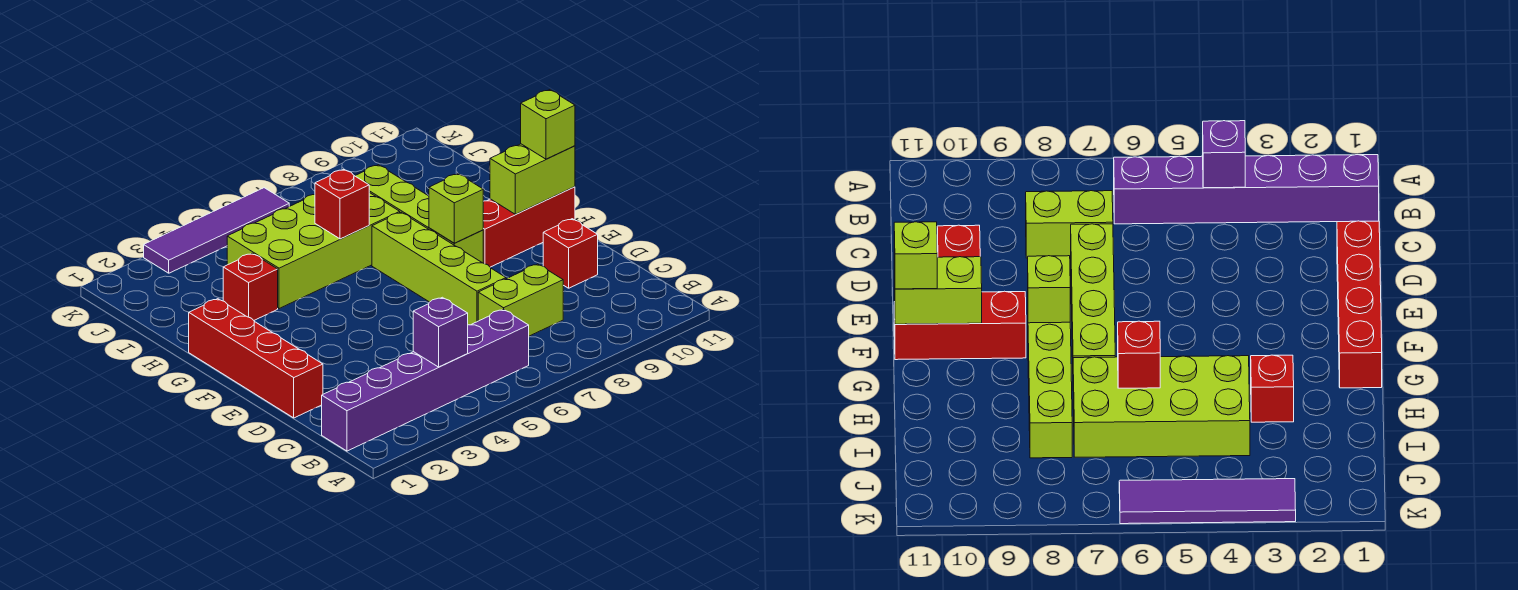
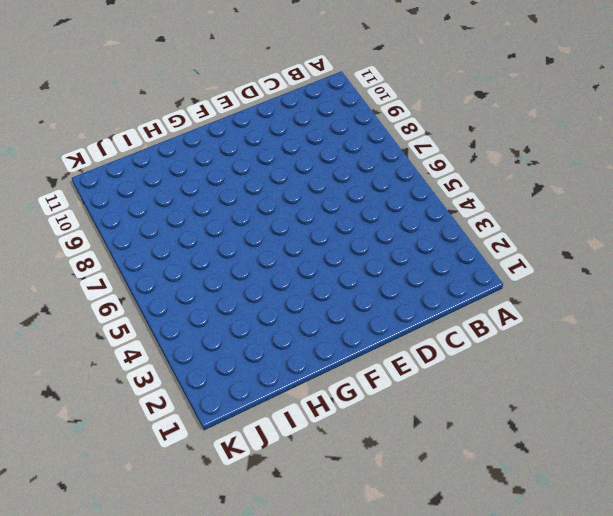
none -> purple 1x6 brick [322,309,529,451]
none -> lime 1x2 brick [478,264,563,336]
none -> red 1x4 brick [189,299,323,418]

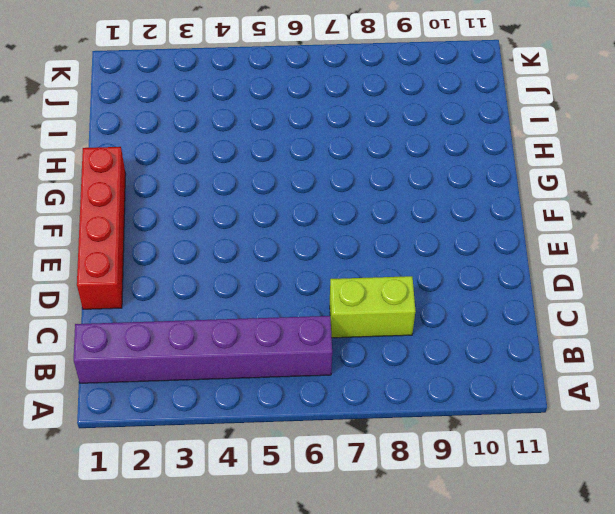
none -> lime 1x4 brick [372,212,506,325]
none -> red 1x1 brick [543,219,598,288]
none -> lime 1x4 brick [355,165,483,263]

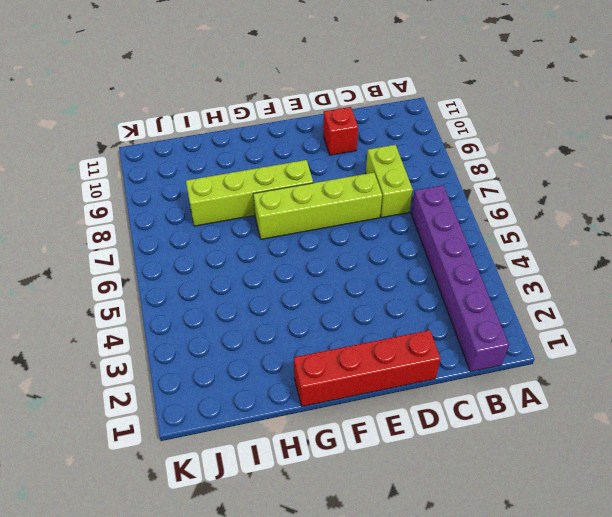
none -> red 1x3 brick [483,187,575,267]
none -> red 1x1 brick [223,253,278,320]
none -> lime 2x4 brick [227,193,400,309]

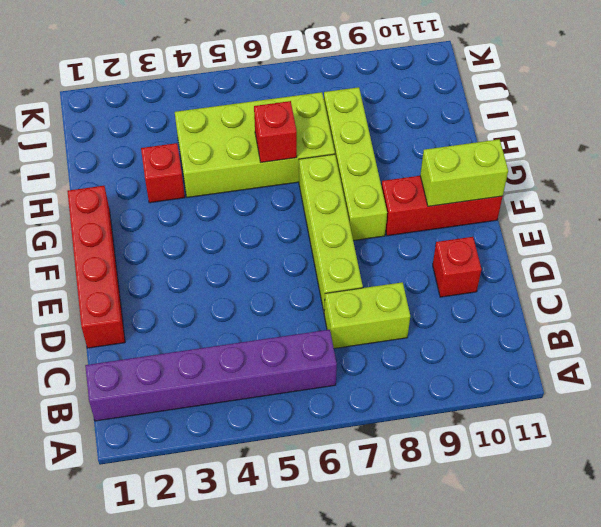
none -> purple 1x4 tile [144,188,289,273]
none -> purple 1x1 brick [413,297,468,367]
none -> lime 1x1 brick [429,174,483,243]

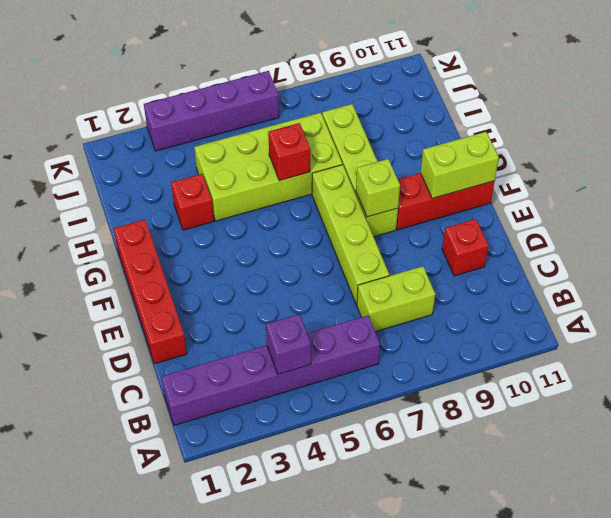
purple 1x4 brick [144,71,279,151] -> purple 1x4 tile [144,188,289,273]
none -> lime 1x1 brick [521,90,575,159]

